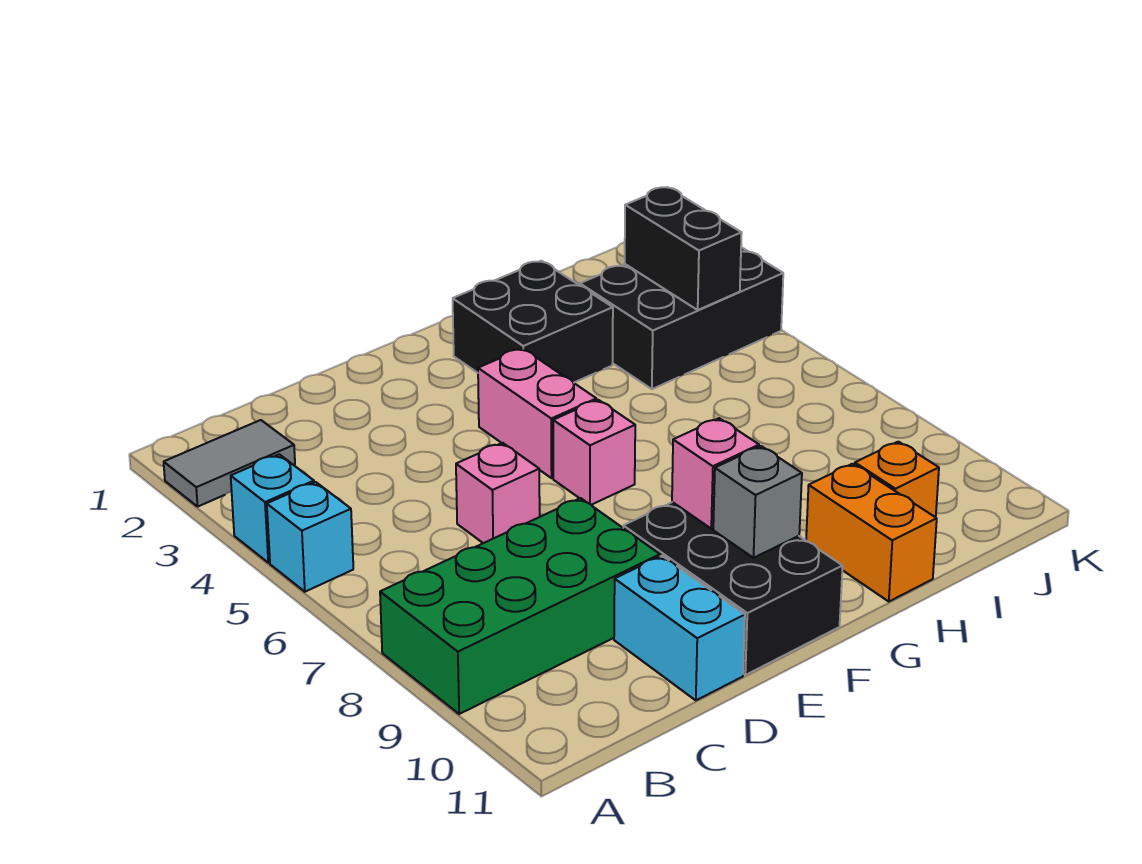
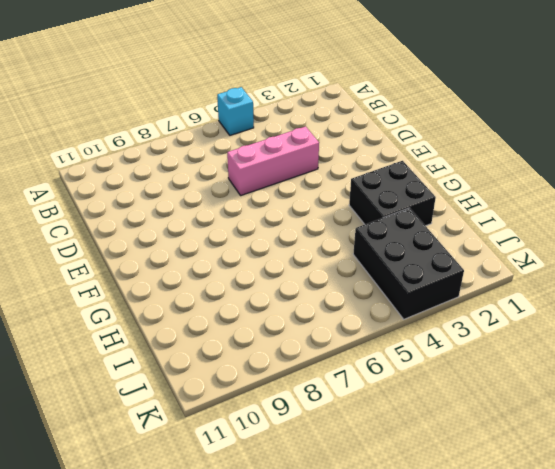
pink 1x3 brick [227,126,319,195] -> pink 1x1 brick [456,443,540,543]
none -> grey 1x2 tile [164,420,295,506]
none -> cyan 1x1 brick [231,454,314,563]
none -> green 2x4 brick [380,498,660,714]

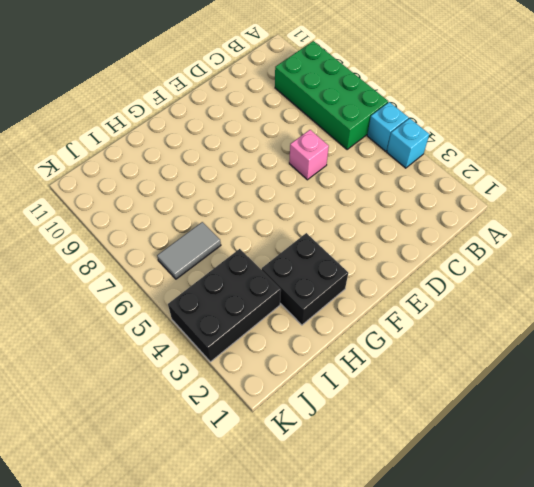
green 2x4 brick [275,41,388,150] -> green 2x4 brick turned to [380,498,660,714]
grey 1x2 tile [157,222,221,279] -> grey 1x2 tile moved to [164,420,295,506]
none -> cyan 1x2 brick [614,556,745,700]
none -> black 2x3 brick [623,502,843,675]
none -> pink 1x2 brick [478,348,596,478]

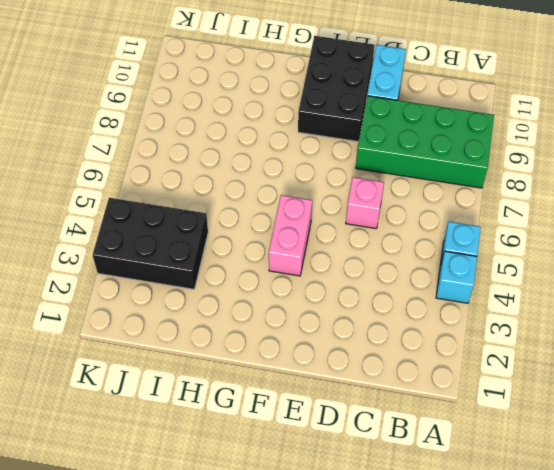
none -> grey 1x2 tile [164,420,295,506]
none -> pink 1x1 brick [553,400,635,505]
none -> black 2x2 brick [453,261,613,383]

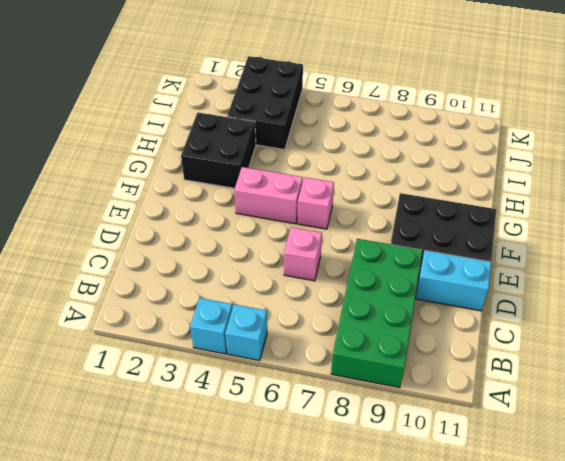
none -> grey 1x2 tile [164,420,295,506]
none -> orange 1x2 brick [806,464,937,602]
none -> orange 1x1 brick [855,442,939,517]

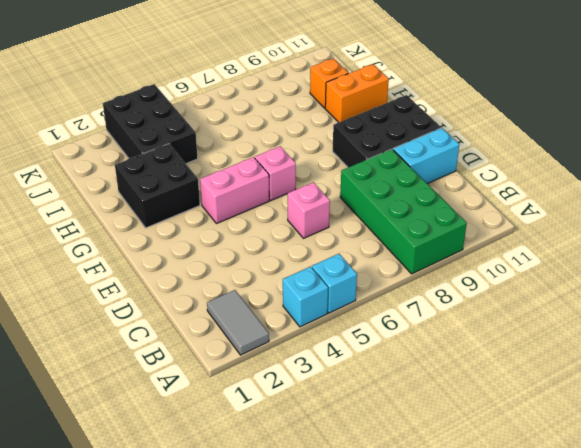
none -> pink 1x1 brick [672,418,759,529]
none -> grey 1x1 brick [713,446,802,558]
none -> black 1x2 brick [625,187,742,310]

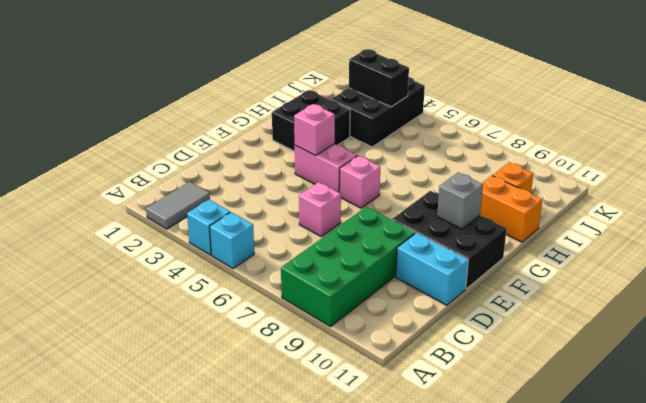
pink 1x1 brick [294,104,335,156] -> pink 1x1 brick moved to [672,418,759,529]

